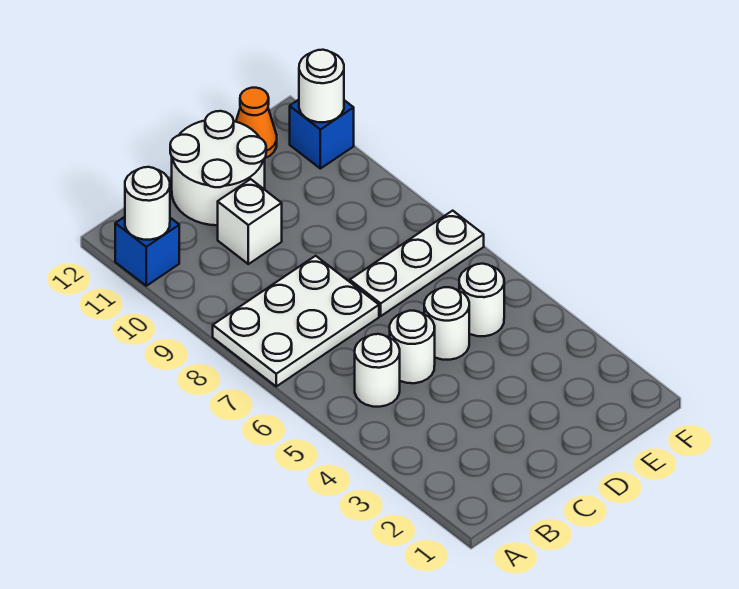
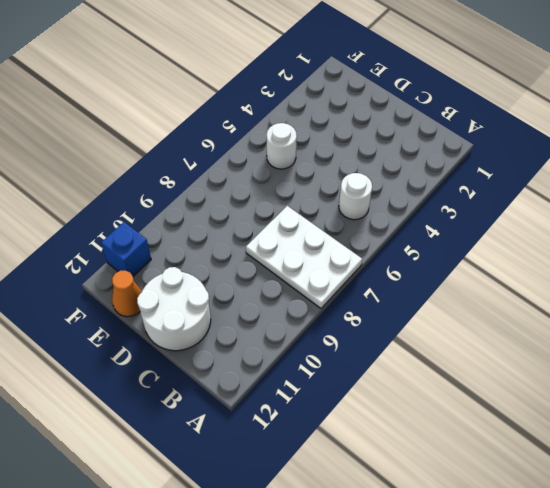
none -> blue 1x1 brick [115,217,179,286]
none -> white 1x1 round brick [390,311,435,383]
none -> white 1x1 brick [218,179,282,264]

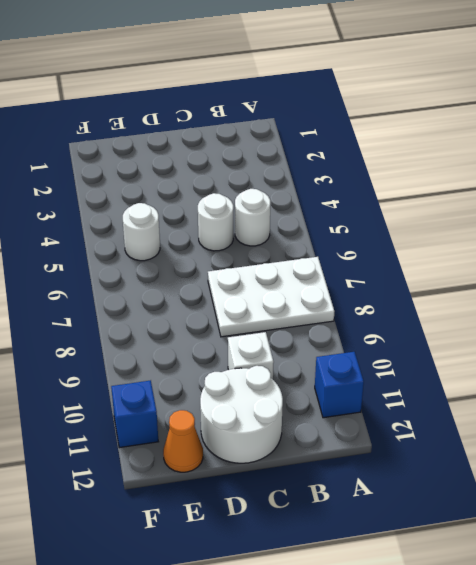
none -> white 1x1 round brick [424,287,469,360]
none -> white 1x3 plate [350,211,484,316]
none -> white 1x1 round brick [125,167,170,240]

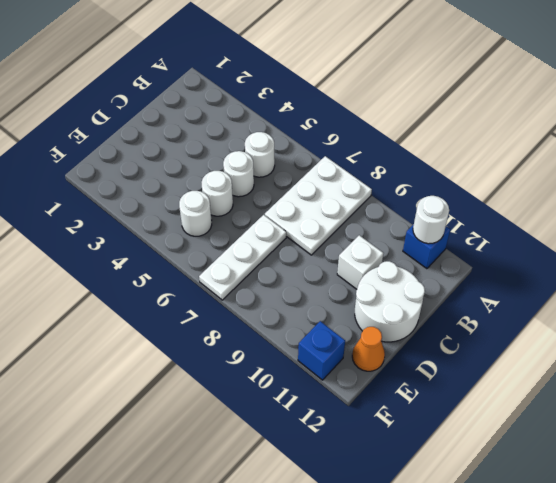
none -> white 1x1 round brick [299,50,344,122]

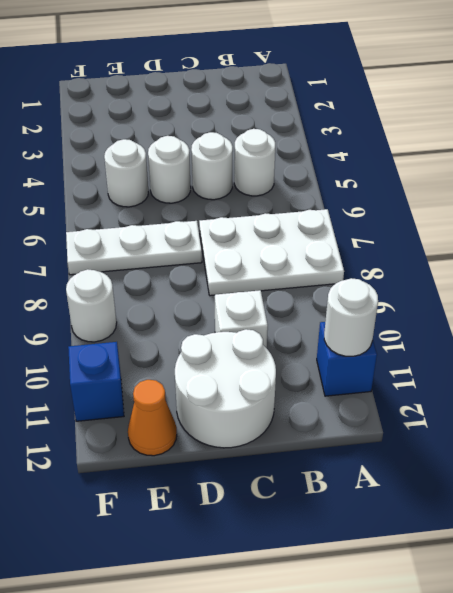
white 1x1 round brick [66,269,117,342] -> white 1x1 round brick moved to [299,50,344,122]

